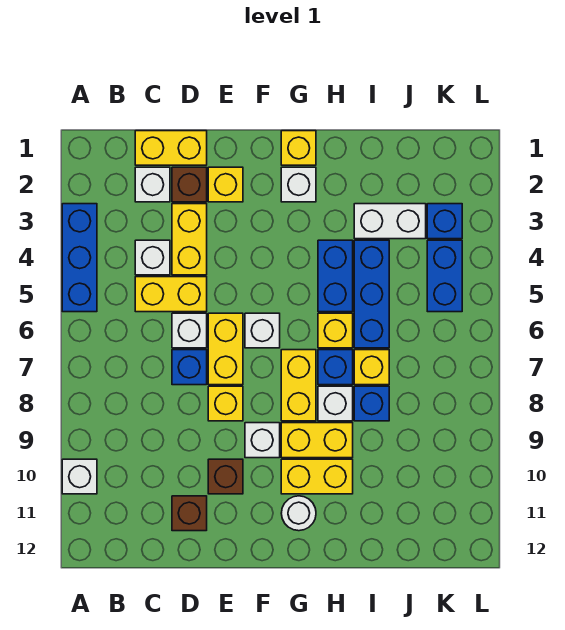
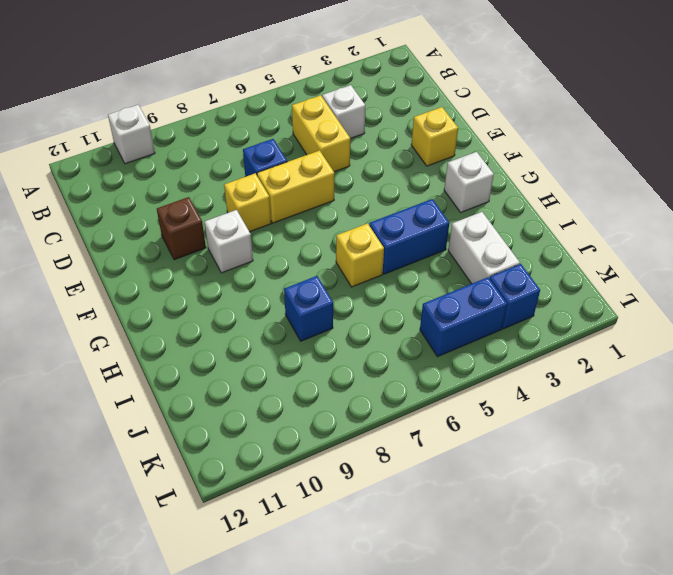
none -> blue 1x3 brick [62,204,97,312]
none -> yellow 1x2 brick [135,131,207,165]
none -> white 1x1 brick [135,167,170,202]
none -> brown 1x1 brick [172,167,207,202]

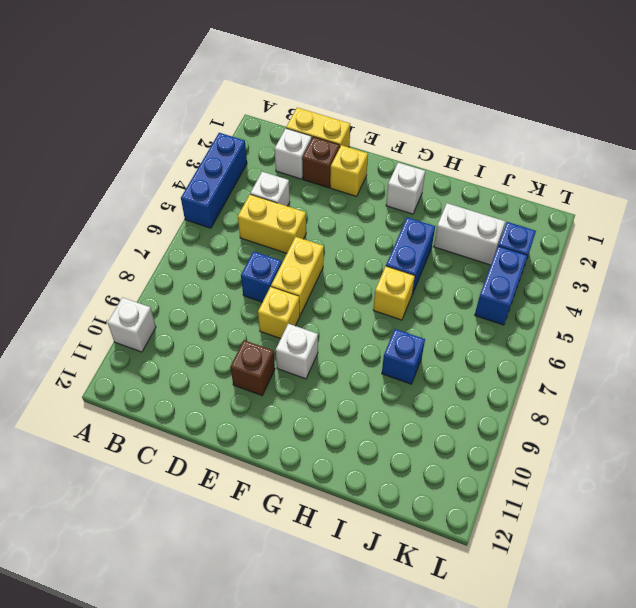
none -> yellow 1x2 brick [172,204,207,275]
none -> white 1x1 brick [172,313,207,348]
none -> brown 1x1 brick [172,496,207,531]
none -> white 1x1 brick [245,313,280,348]

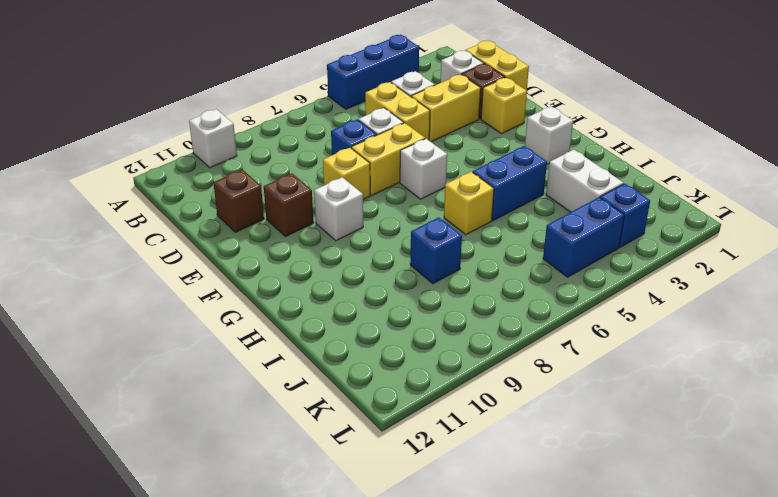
none -> yellow 1x1 brick [281,131,316,165]
none -> yellow 1x2 brick [281,350,316,421]
none -> yellow 1x2 brick [281,423,353,458]
none -> yellow 1x2 brick [281,459,353,494]

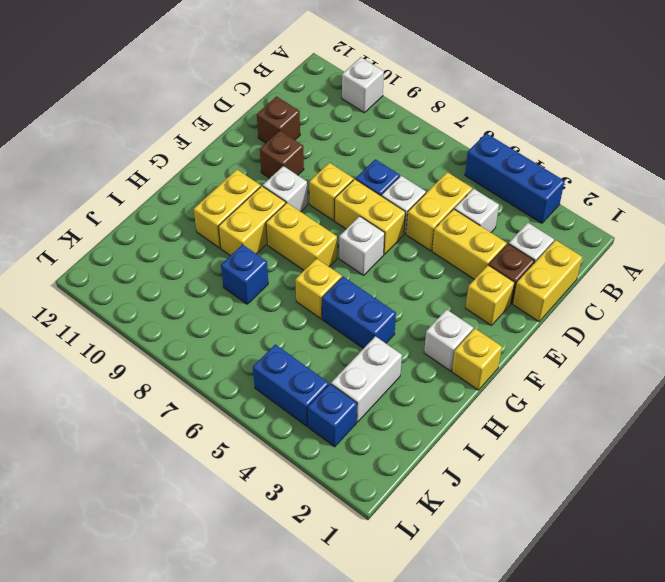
none -> white 1x1 round brick [281,496,316,531]
none -> blue 1x1 brick [318,350,353,385]
none -> white 1x1 brick [318,386,353,421]
none -> blue 1x3 brick [354,240,389,348]

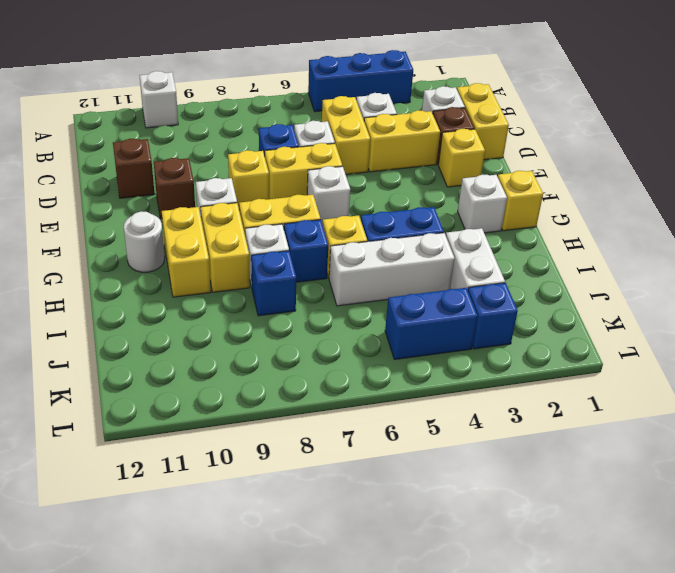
white 1x3 brick [329,233,455,306] -> blue 1x3 brick [354,240,389,348]
none -> yellow 1x1 brick [354,350,389,385]

